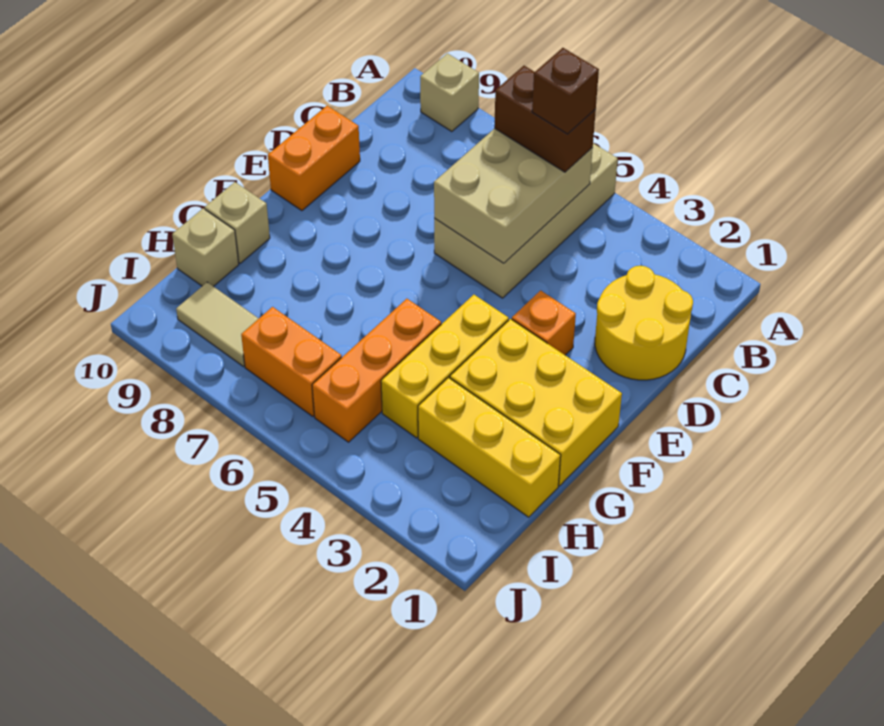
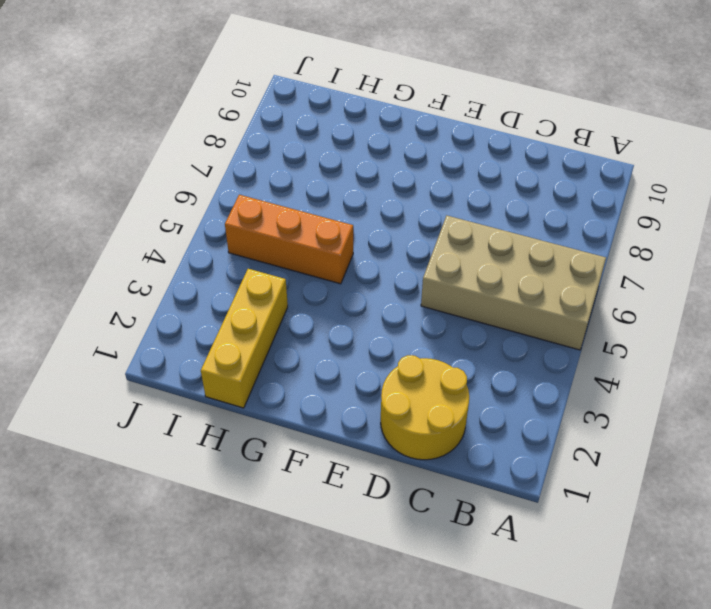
none -> tan 1x1 brick [420,53,479,132]
none -> orange 1x2 brick [268,106,360,211]
none -> orange 1x1 brick [512,290,576,355]

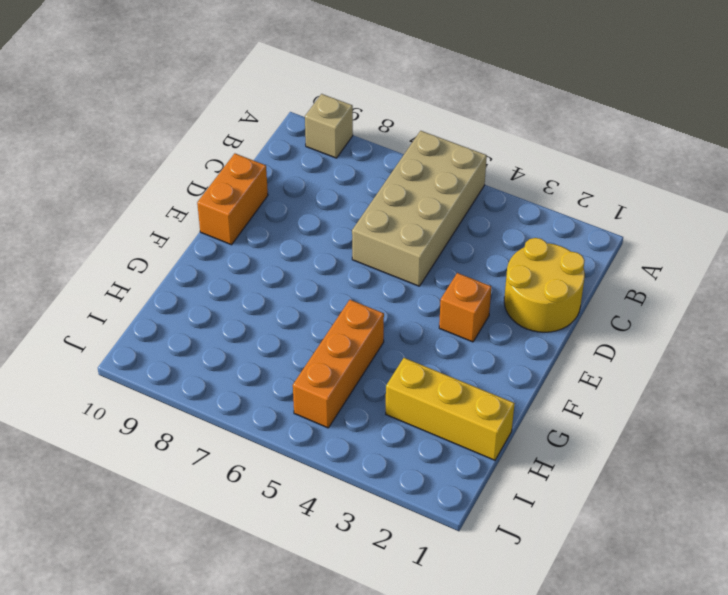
none -> yellow 2x3 brick [450,319,622,486]
none -> yellow 1x3 brick [381,295,509,438]
none -> tan 1x1 brick [205,182,270,263]

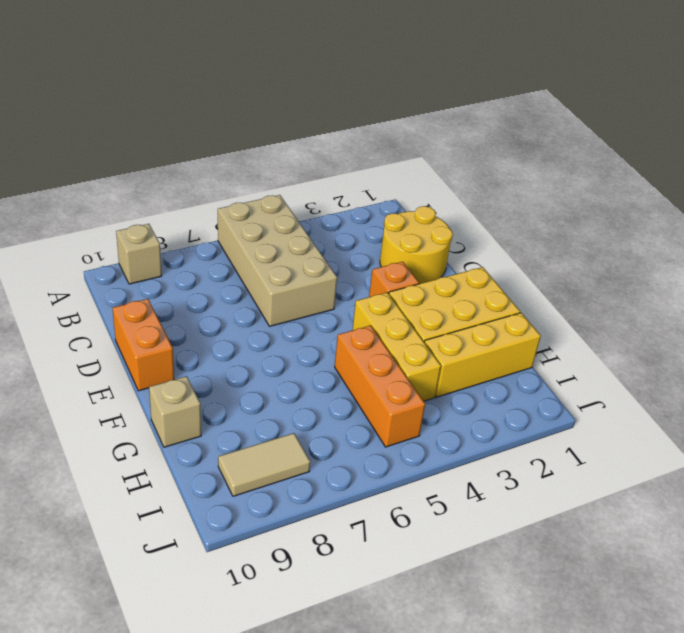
none -> tan 1x1 brick [172,209,239,287]
none -> orange 1x2 brick [241,307,342,416]
none -> tan 2x3 brick [434,128,593,263]

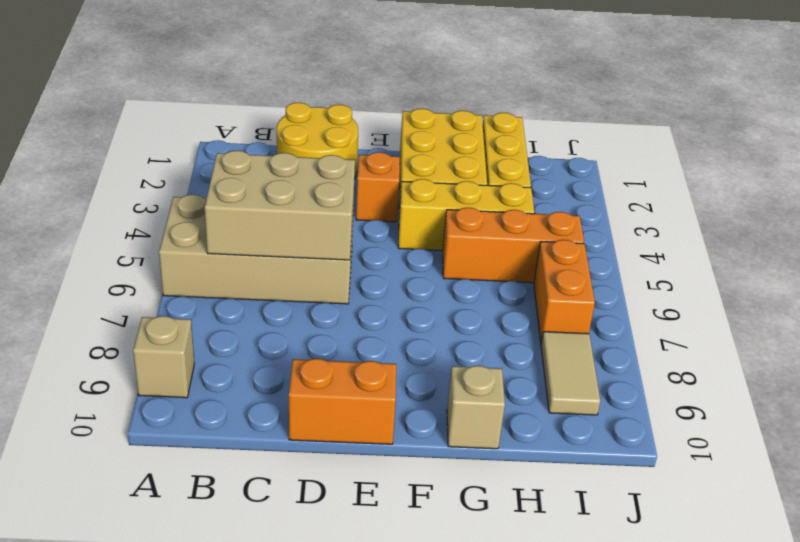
none -> tan 1x1 brick [172,209,239,287]
none -> brown 1x2 brick [494,66,596,172]
none -> brown 1x1 brick [532,48,599,134]

